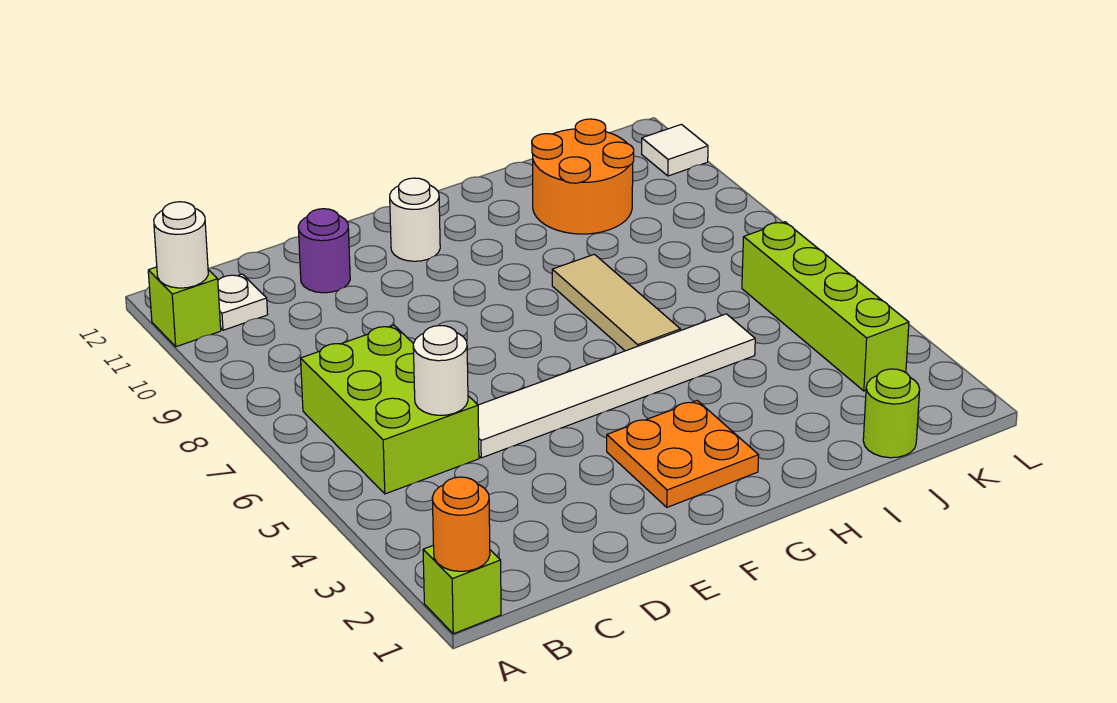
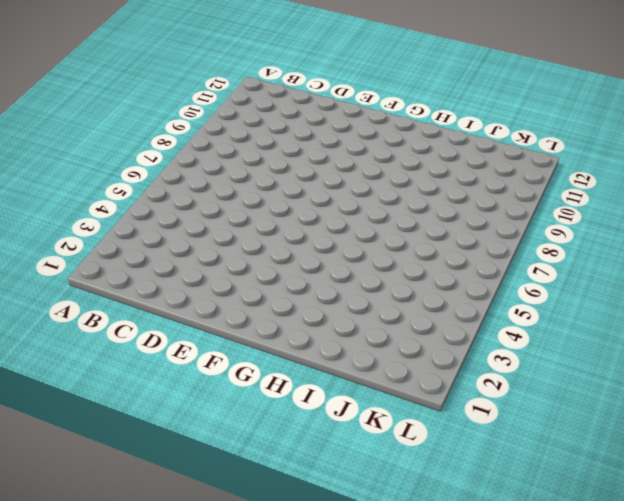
none -> lime 1x1 brick [423,545,501,634]
none -> lime 1x1 brick [148,267,221,347]
none -> lime 2x3 brick [301,325,479,494]

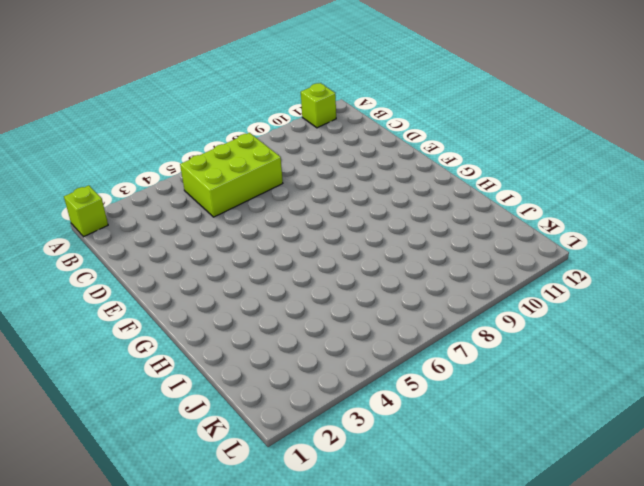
none -> white 1x1 plate [218,274,268,330]
none -> white 1x6 tile [478,314,755,458]
none -> purple 1x1 round brick [298,209,350,293]

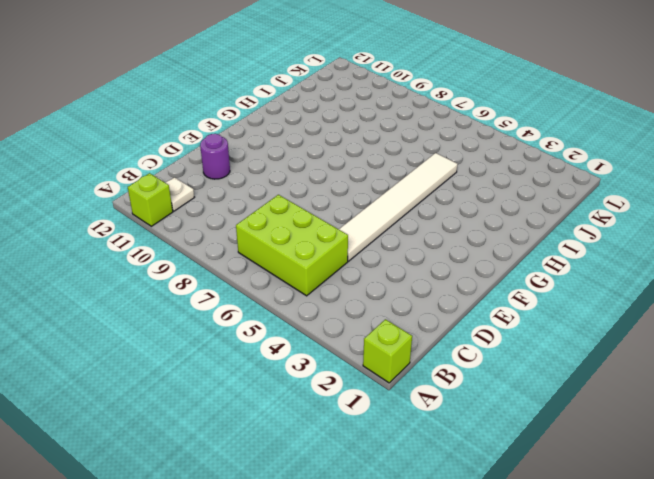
none -> orange 2x2 plate [607,401,759,507]
none -> white 1x1 round brick [390,178,440,261]
none -> tan 1x3 tile [552,254,680,351]

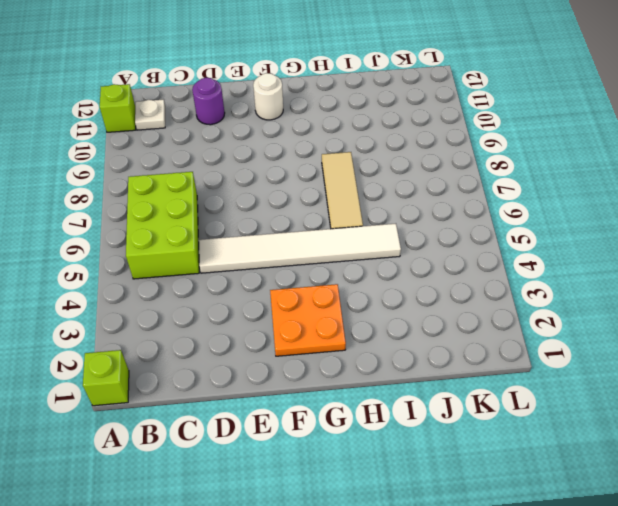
none -> orange 2x2 round brick [532,119,634,234]
none -> lime 1x1 round brick [863,369,920,458]
none -> lime 1x4 brick [742,222,909,391]

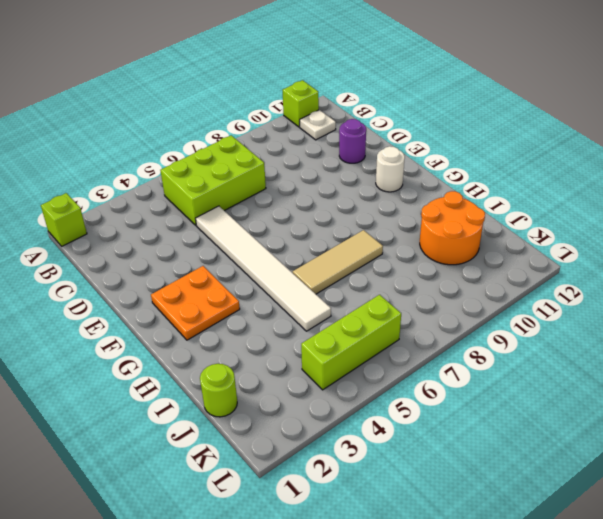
lime 1x3 brick [301,295,401,390] -> lime 1x4 brick [742,222,909,391]
none -> white 1x1 tile [642,124,708,176]
none -> orange 1x1 round brick [432,477,490,571]
none -> white 1x1 round brick [154,202,208,288]

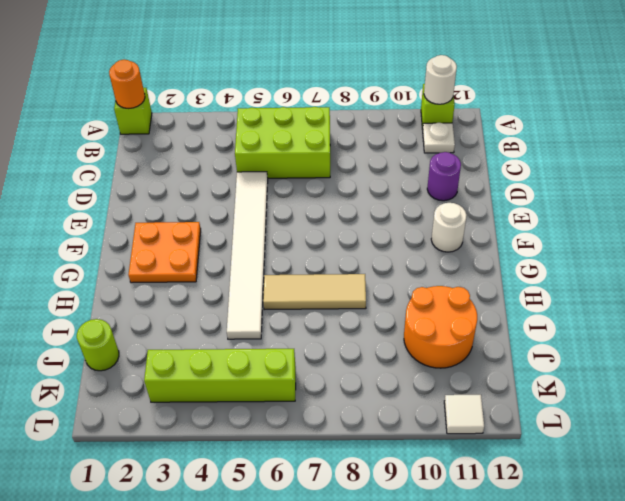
none -> white 1x1 round brick [413,326,468,415]

